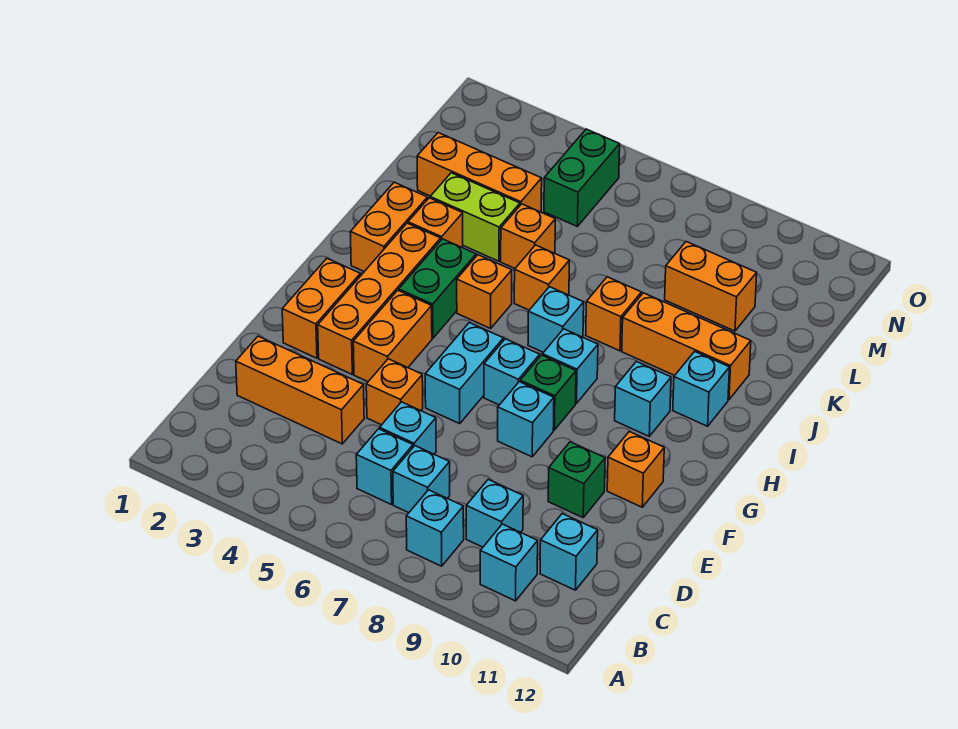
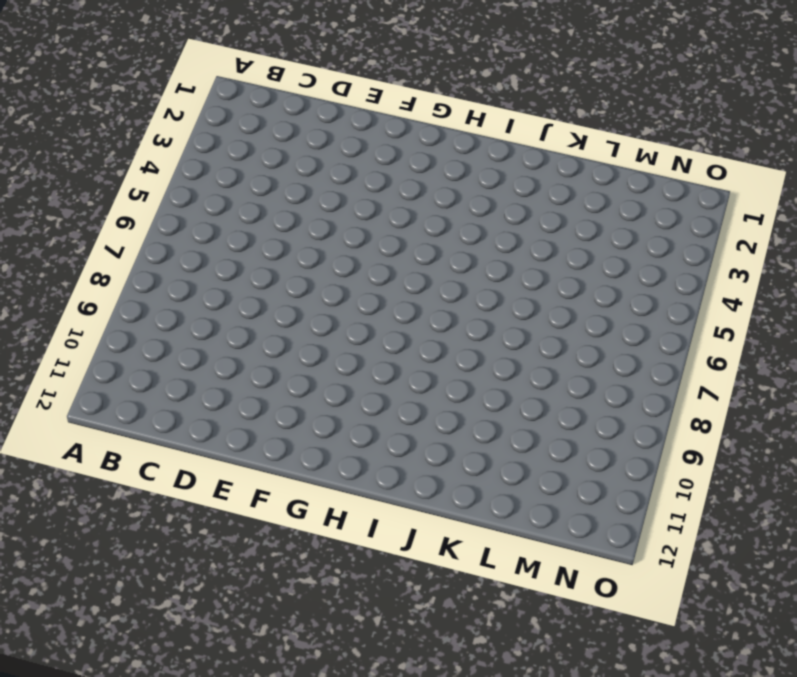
none -> cyan 1x1 brick [406,490,464,566]
none -> cyan 1x1 brick [480,524,538,601]
none -> cyan 1x1 brick [356,429,413,505]
none -> cyan 1x1 brick [393,446,450,513]

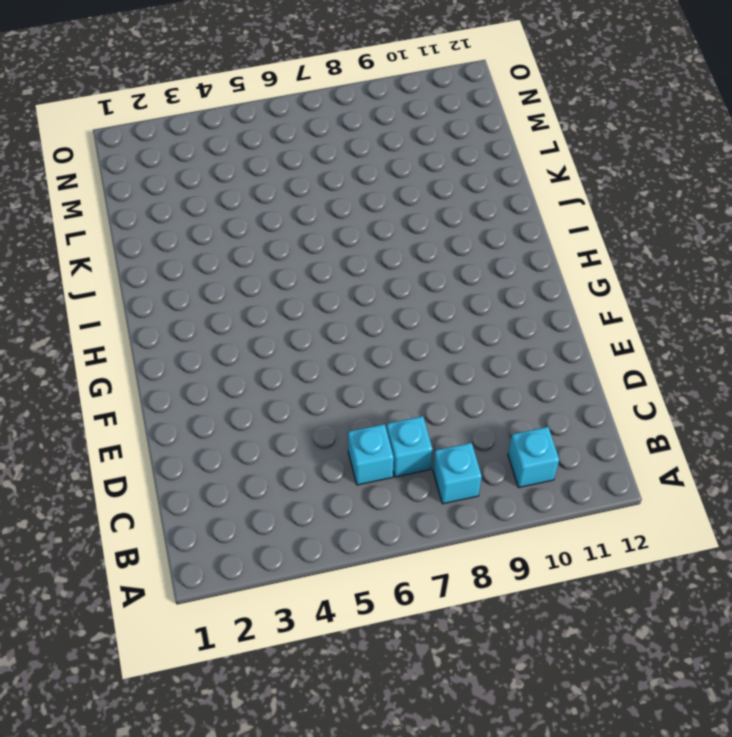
none -> cyan 1x1 brick [466,479,523,547]
none -> cyan 1x1 brick [540,514,598,590]
none -> orange 1x3 brick [236,336,364,444]
none -> cyan 1x1 brick [380,402,436,454]

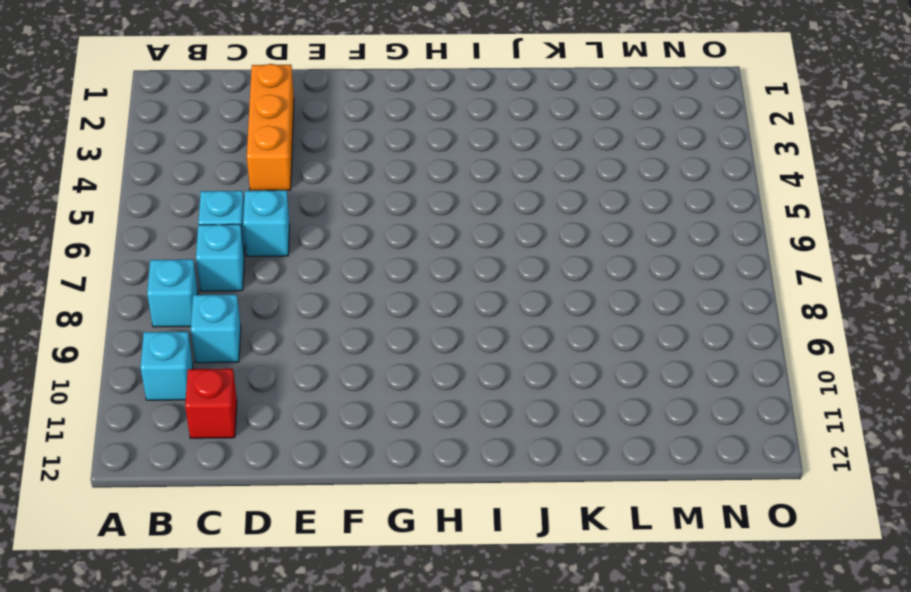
red 1x1 brick [185,369,237,438] -> cyan 1x1 brick [540,514,598,590]
none -> orange 1x1 brick [366,359,423,425]
none -> green 1x1 brick [548,442,605,518]
none -> orange 1x2 brick [282,259,360,358]
none -> orange 1x4 brick [318,223,441,374]

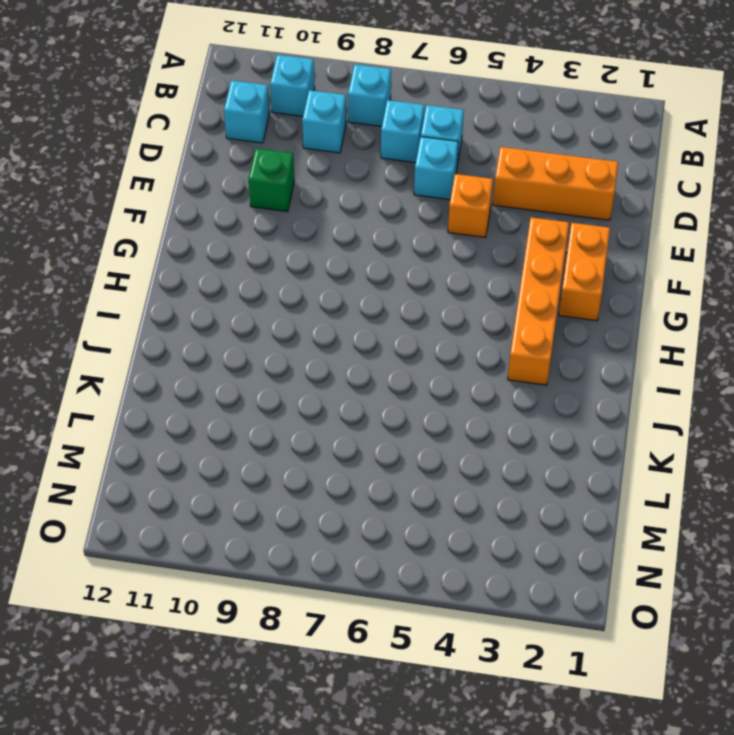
none -> orange 1x2 brick [353,290,432,382]
none -> cyan 1x2 brick [425,323,503,424]
none -> cyan 1x1 brick [498,382,554,457]
none -> orange 1x1 brick [607,432,664,507]

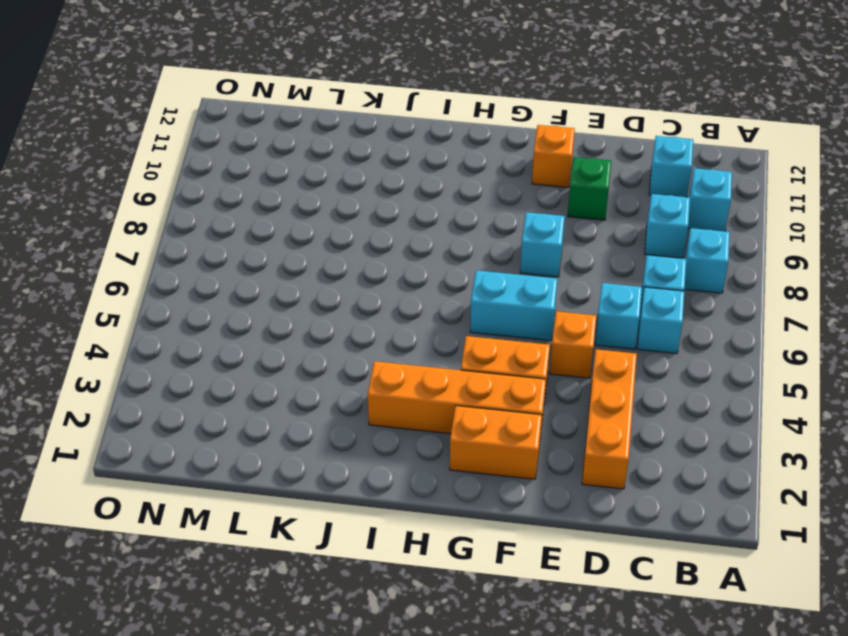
none -> cyan 1x1 brick [484,339,540,405]
none -> green 1x1 brick [520,355,576,430]
none -> green 1x2 brick [399,239,476,338]
none -> cyan 1x1 brick [542,329,598,403]

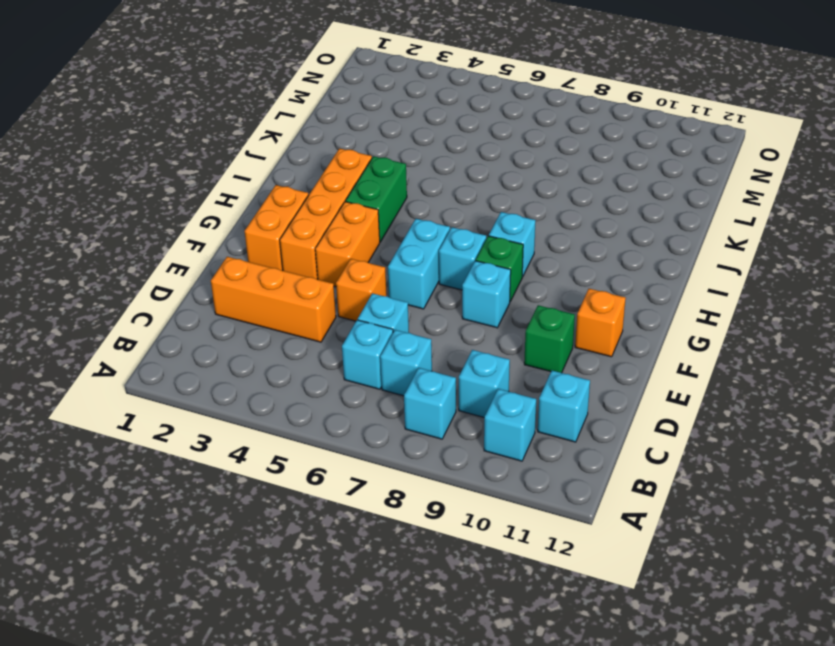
none -> cyan 1x1 brick [615,361,671,436]
none -> orange 1x2 brick [351,182,427,271]
none -> orange 1x1 brick [457,255,512,328]
none -> cyan 1x1 brick [528,287,584,352]

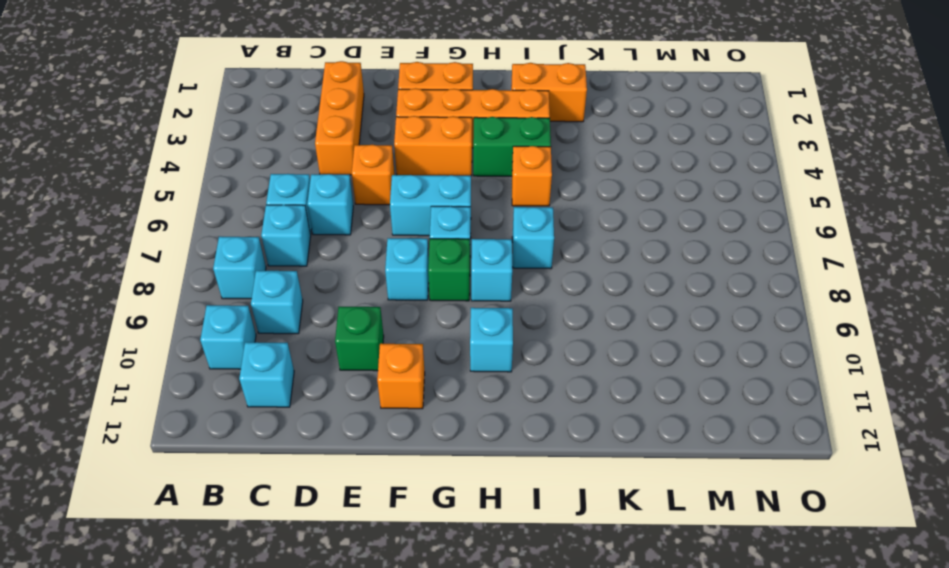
none -> cyan 1x1 brick [673,351,729,426]
none -> orange 1x1 brick [408,198,463,247]
none -> orange 1x1 brick [514,245,569,310]
none -> orange 1x1 brick [586,277,641,351]

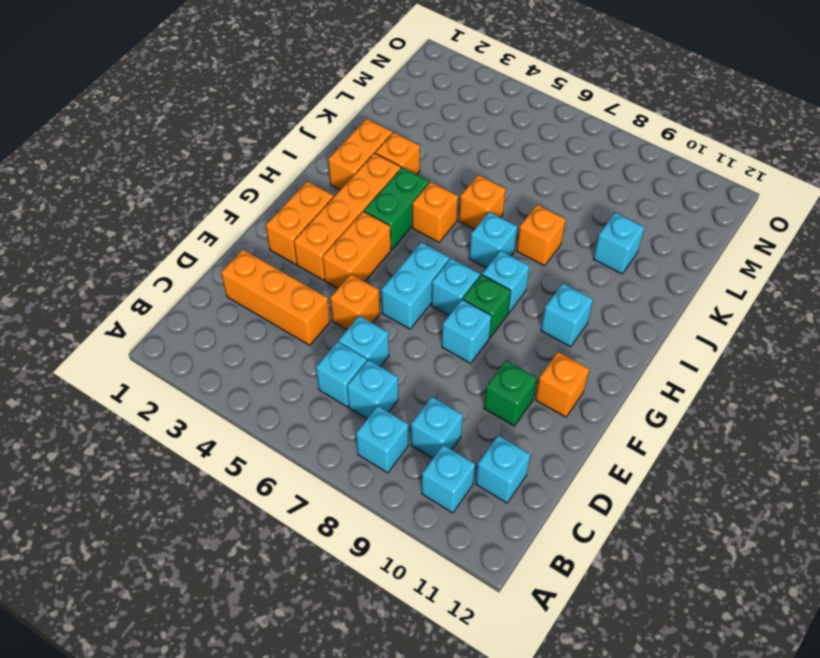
cyan 1x1 brick [593,212,644,274] -> cyan 1x1 brick moved to [673,351,729,426]
none -> orange 1x3 brick [622,293,751,400]
none -> lime 1x2 brick [430,173,520,261]
none -> orange 1x1 brick [501,204,555,268]
none -> orange 1x3 brick [417,133,542,212]

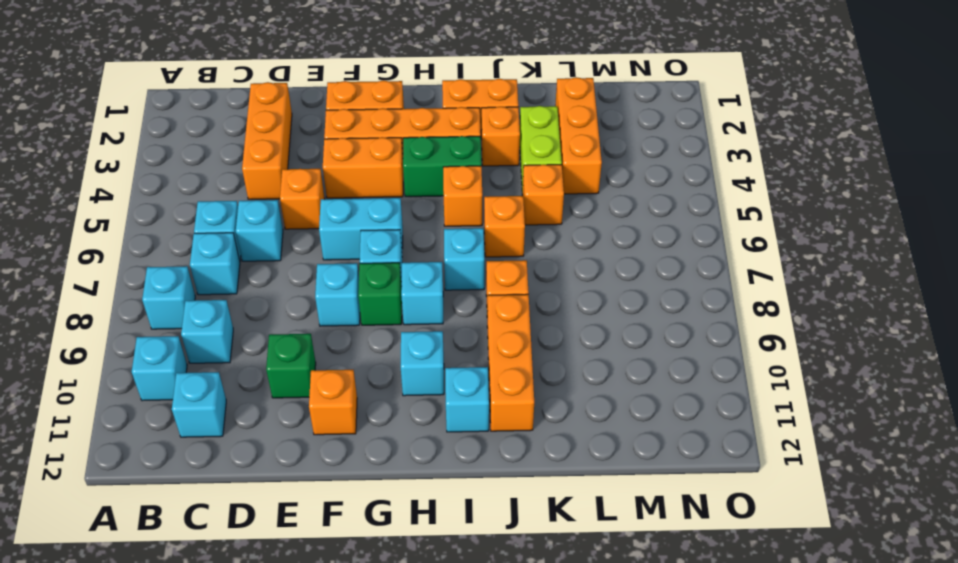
none -> orange 1x2 brick [665,242,757,331]
none -> green 1x2 brick [544,129,620,226]

